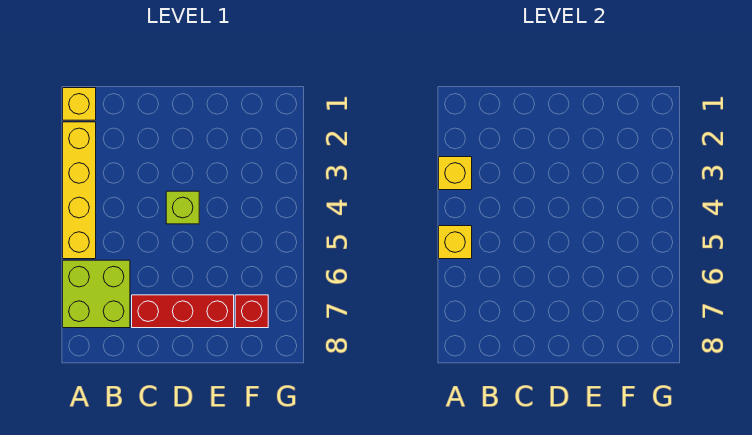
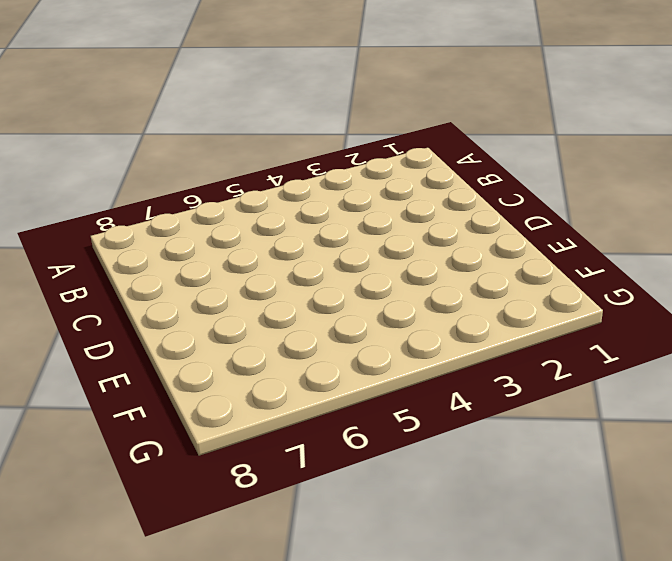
none -> yellow 1x1 brick [63,88,96,120]
none -> yellow 1x4 brick [63,122,96,259]

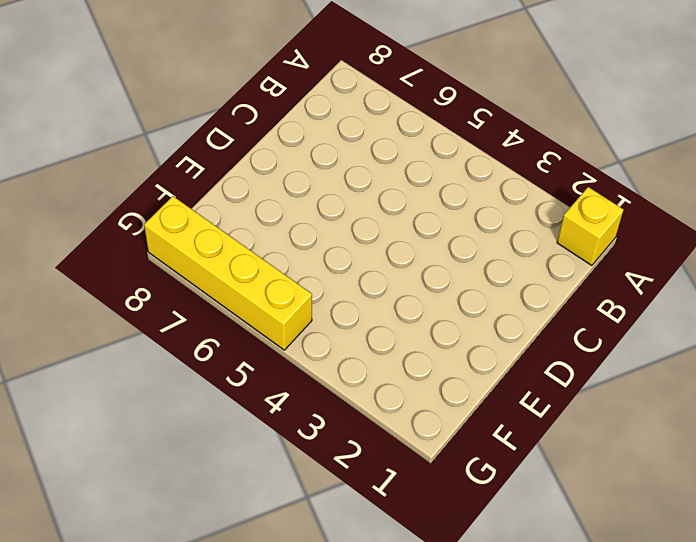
yellow 1x4 brick [144,196,312,350] -> yellow 1x4 brick moved to [63,122,96,259]
none -> lime 2x2 brick [63,260,130,328]
none -> red 1x3 brick [132,295,234,328]

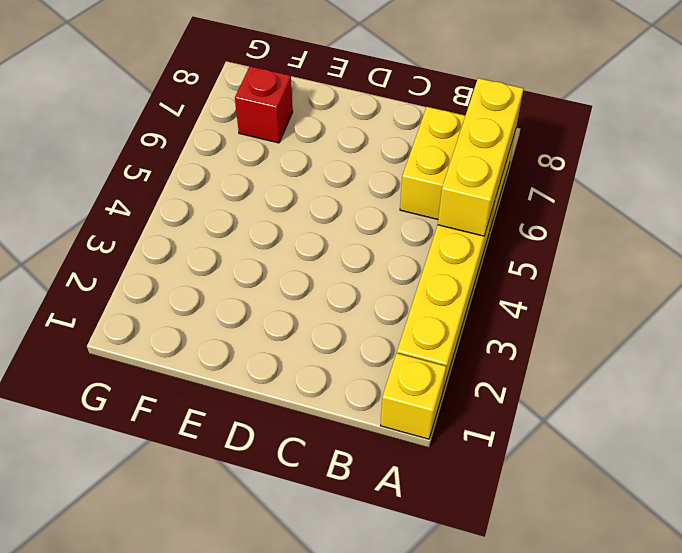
yellow 1x3 brick [438,78,524,236] -> yellow 1x1 brick [439,226,472,259]
yellow 2x2 brick [400,107,516,228] -> lime 2x2 brick [63,260,130,328]
none -> red 1x3 brick [132,295,234,328]
none -> lime 1x1 brick [166,191,199,224]

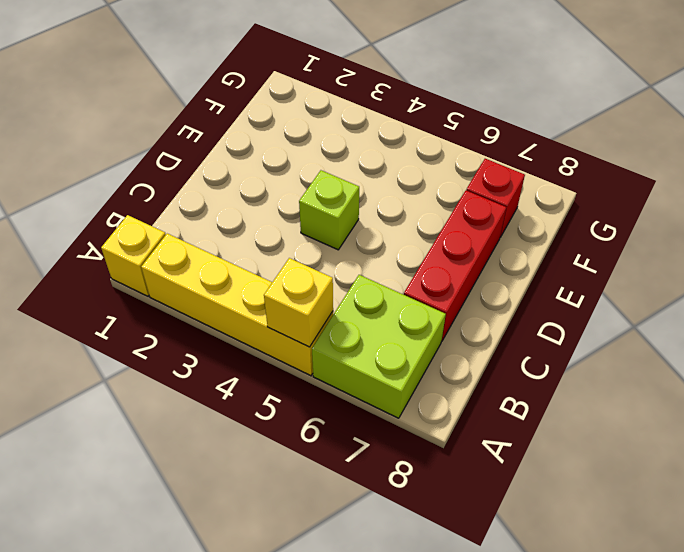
none -> yellow 1x1 brick [439,157,472,190]

